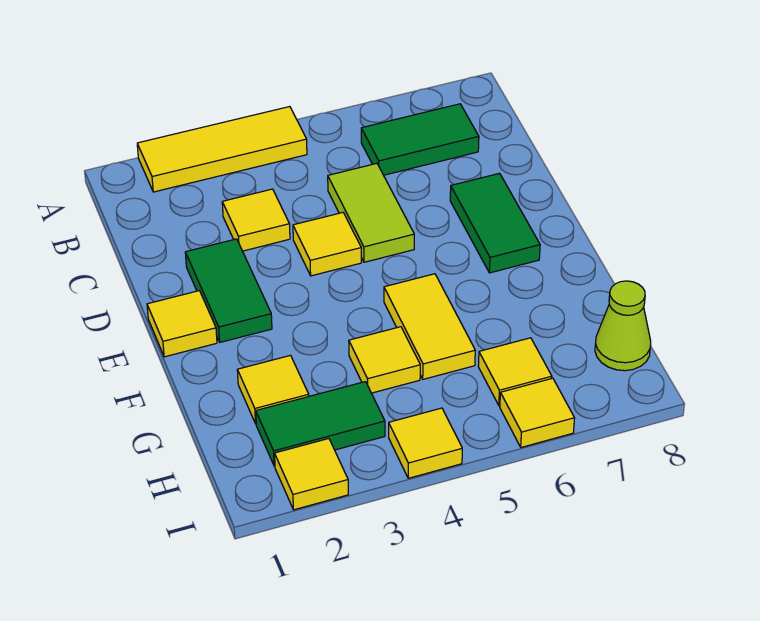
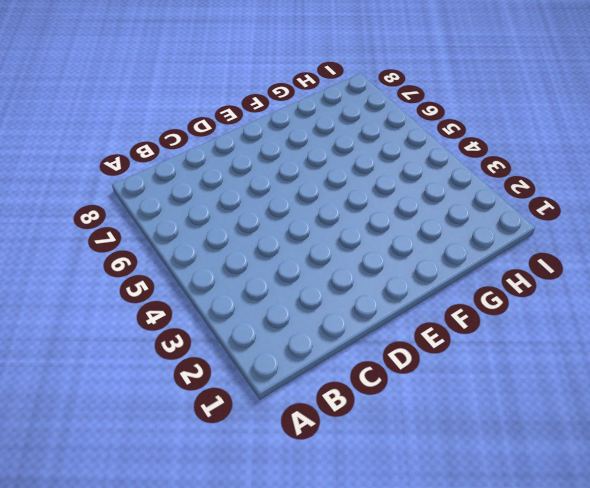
none -> yellow 1x3 tile [137,107,307,192]
none -> green 1x2 tile [361,104,479,175]
none -> yellow 1x1 tile [222,189,290,251]

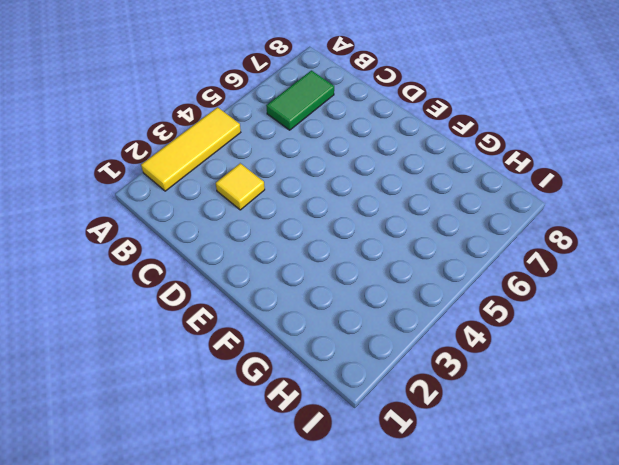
none -> lime 1x2 tile [328,163,414,262]
none -> green 1x2 tile [185,239,272,342]
none -> yellow 1x1 tile [293,213,361,276]

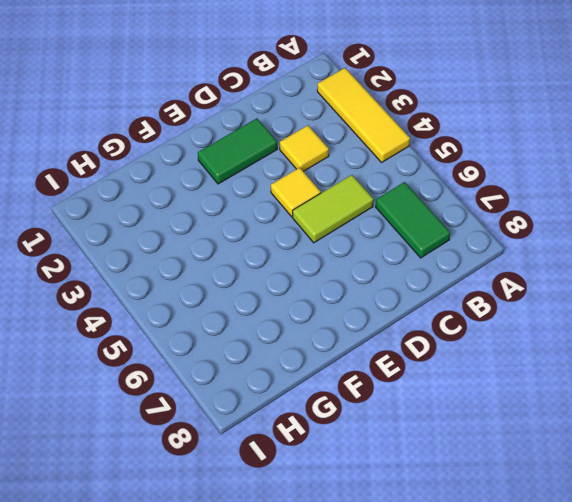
none -> green 1x2 tile [450,173,540,273]
none -> yellow 1x1 tile [147,291,217,357]
none -> yellow 1x2 tile [384,274,475,379]

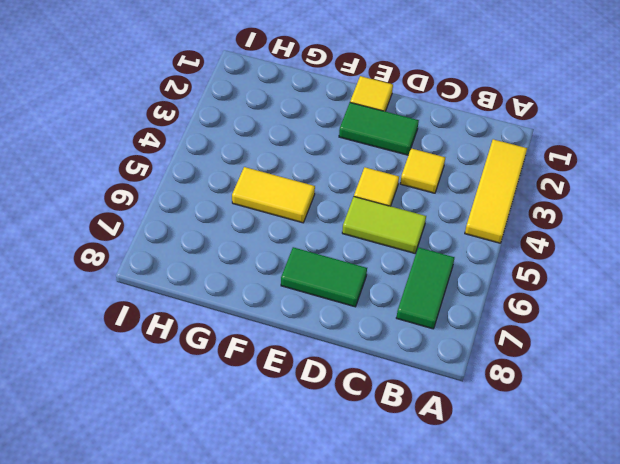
none -> yellow 1x1 tile [237,355,309,424]
none -> yellow 1x1 tile [349,327,420,393]
none -> green 1x2 tile [256,382,385,466]

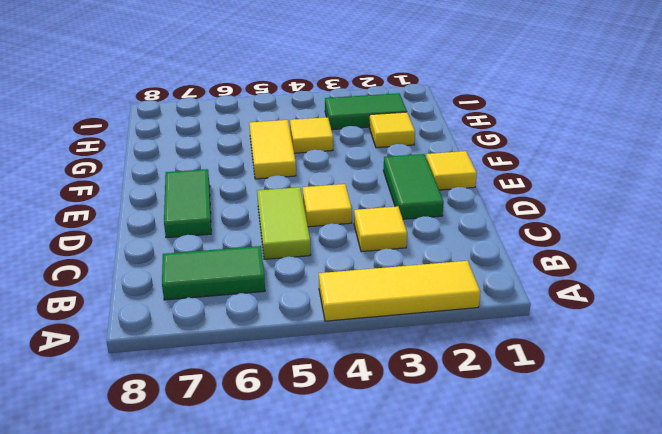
none -> yellow 1x1 tile [478,338,552,406]
none -> lime 1x1 cone [595,281,651,371]
none -> yellow 1x1 tile [275,439,348,510]

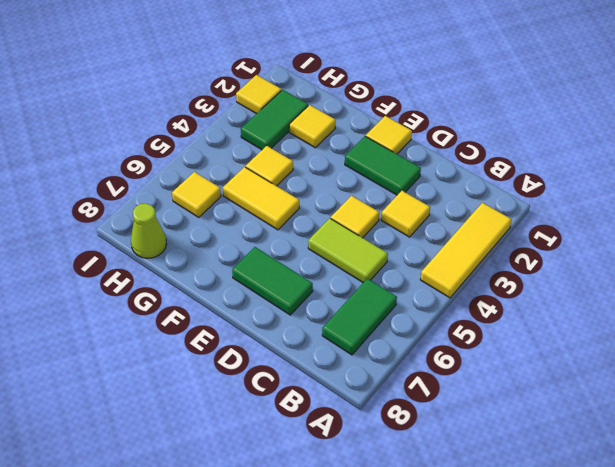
none -> yellow 1x1 tile [389,408,462,478]
none -> yellow 1x1 tile [500,378,575,447]

